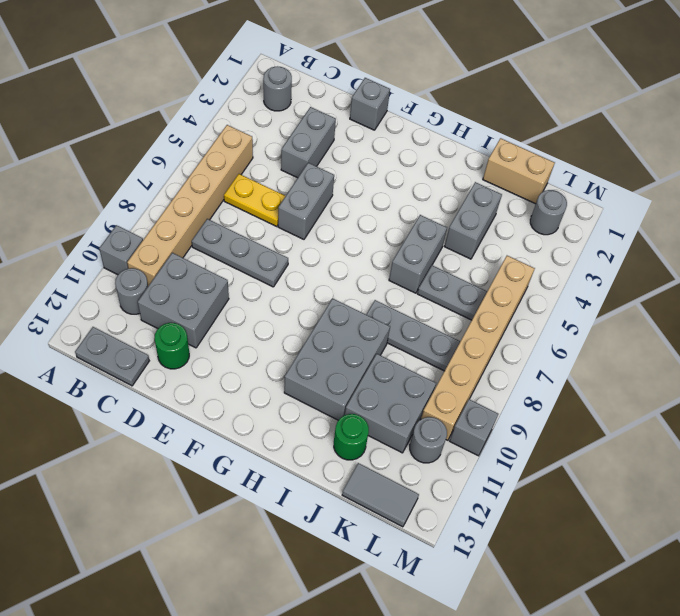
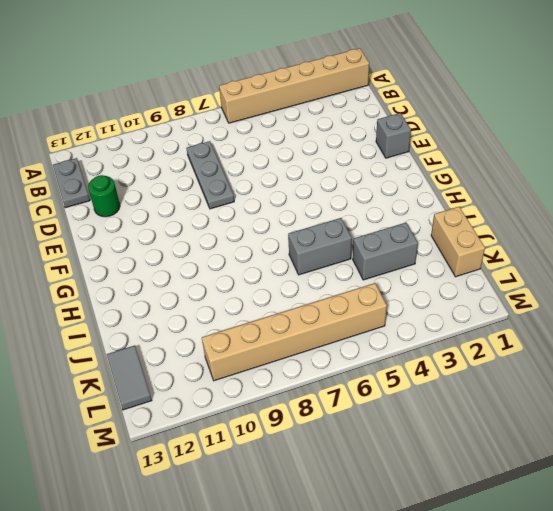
tan 1x6 brick [219,48,369,123] -> tan 1x6 brick moved to [127,125,253,286]
none -> grey 1x1 brick [99,225,143,275]
none -> grey 1x1 round brick [263,66,292,111]
none -> grey 1x1 round brick [115,268,148,314]

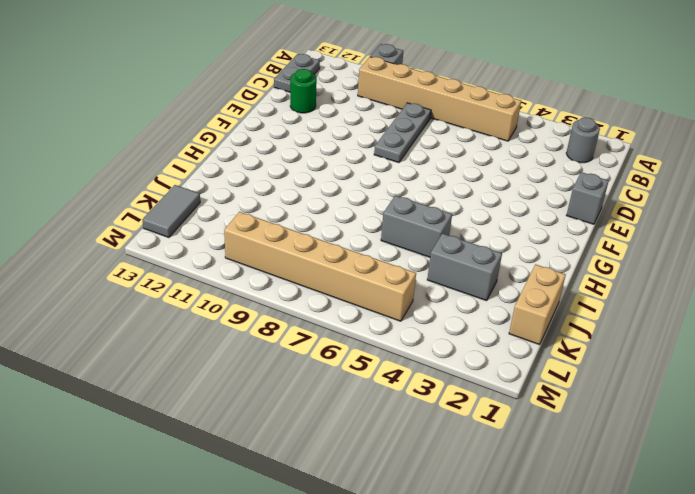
none -> grey 1x1 round brick [115,268,148,314]
none -> yellow 1x2 plate [224,174,285,226]
none -> grey 2x2 brick [138,253,229,348]

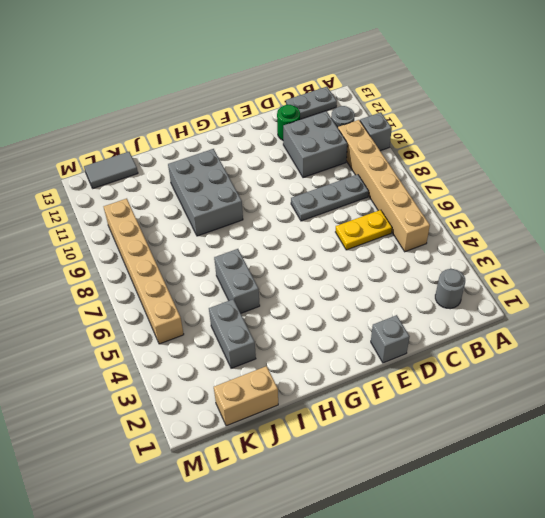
none -> grey 1x2 brick [281,107,336,178]
none -> grey 1x2 brick [278,163,334,239]
none -> grey 1x3 plate [366,300,460,371]

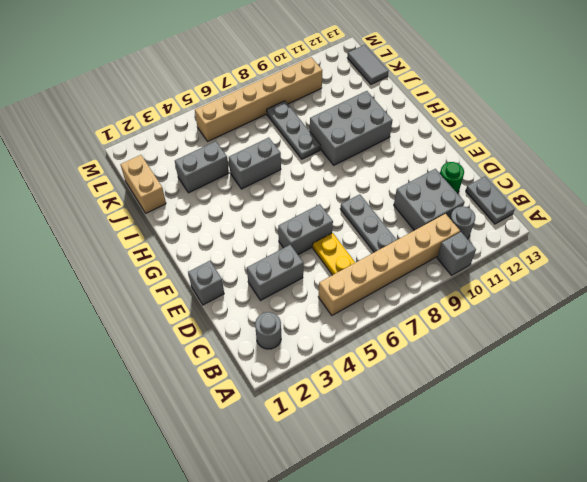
none -> grey 1x2 plate [417,265,487,320]
none -> grey 2x2 brick [345,354,436,453]
none -> green 1x1 round brick [334,414,369,460]

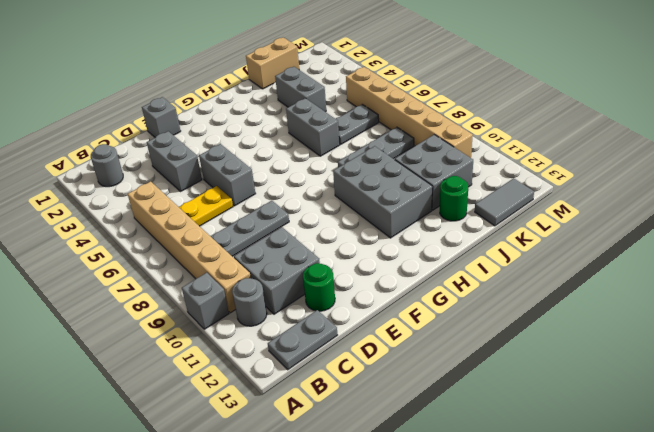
none -> grey 1x1 round brick [530,190,567,235]
none -> grey 1x1 round brick [410,417,447,463]
none -> grey 1x1 brick [450,399,498,456]

